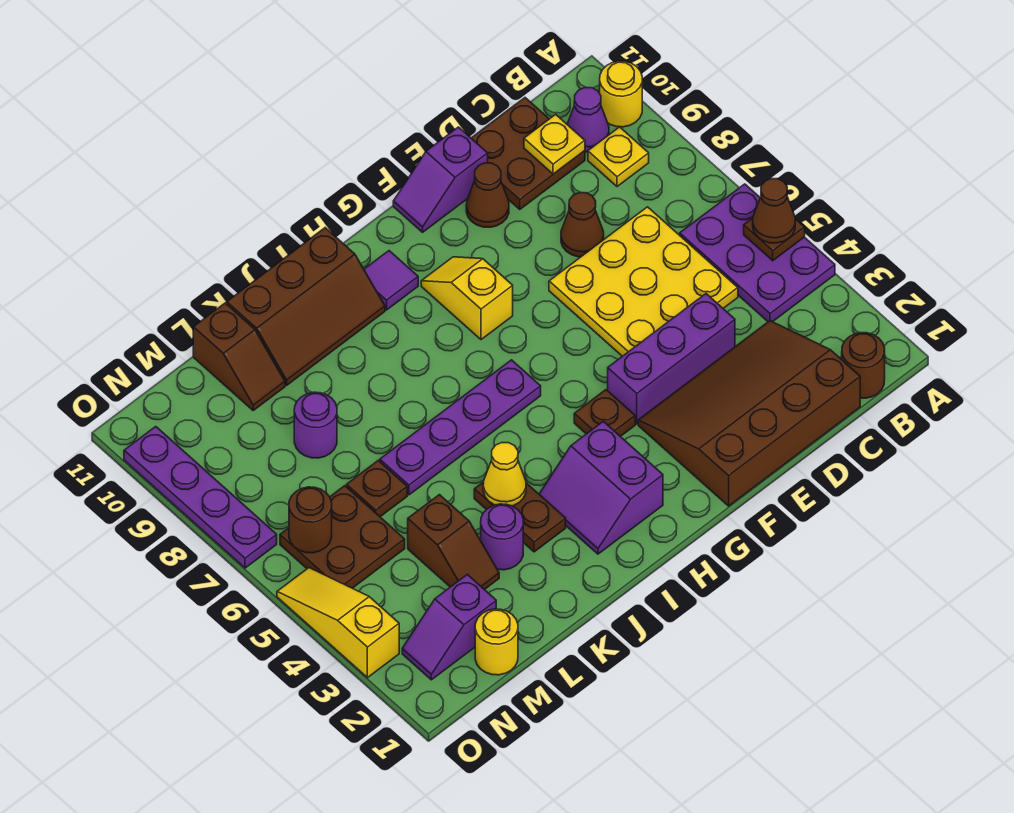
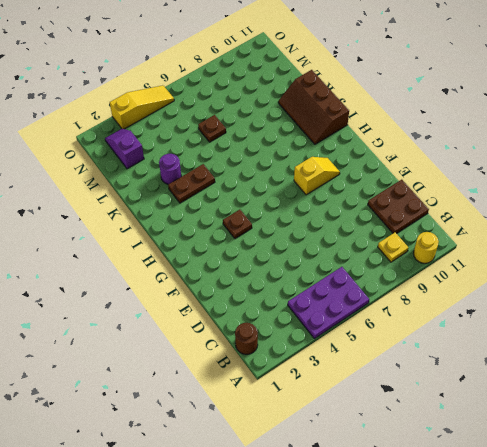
none -> purple 1x1 cone [567,88,609,152]
none -> brown 3x4 slope [638,321,860,506]
none -> yellow 3x3 plate [549,207,738,356]
none -> purple 1x3 brick [608,294,735,424]

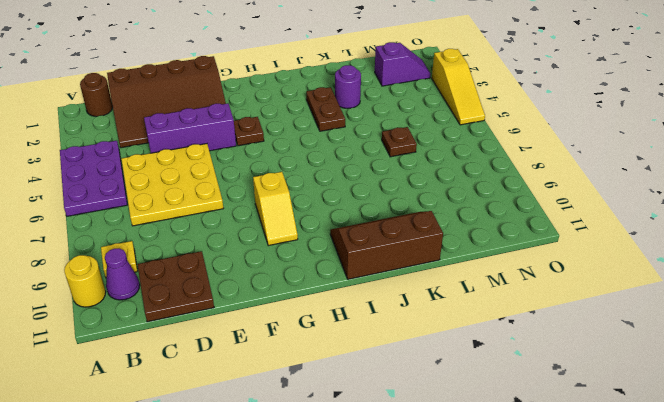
none -> brown 1x1 cone [561,193,604,257]
none -> brown 1x1 cone [466,163,509,227]
none -> purple 1x2 slope [393,127,488,232]
none -> purple 2x2 slope [539,421,663,554]

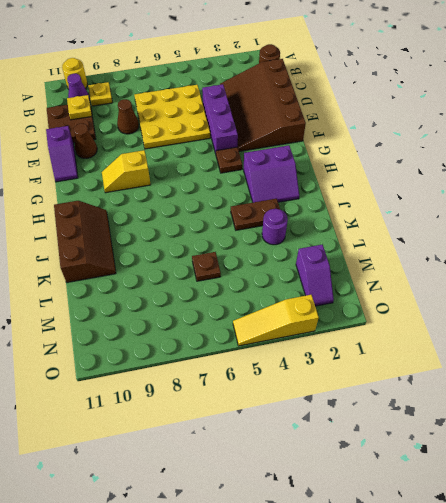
none -> purple 2x3 plate [680,184,835,322]
none -> purple 1x4 plate [380,360,541,495]
none -> purple 1x1 tile [364,251,418,310]
none -> brown 1x2 slope [408,495,499,590]

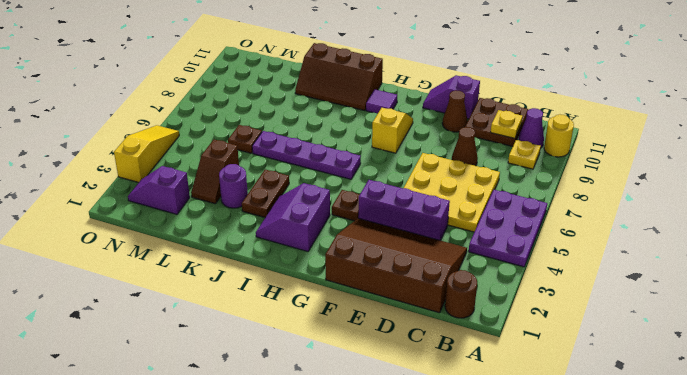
none -> purple 1x1 round brick [294,392,337,458]
none -> brown 1x2 slope [193,303,285,410]
none -> yellow 1x1 round brick [475,609,518,675]
none -> brown 2x2 plate [280,486,405,588]

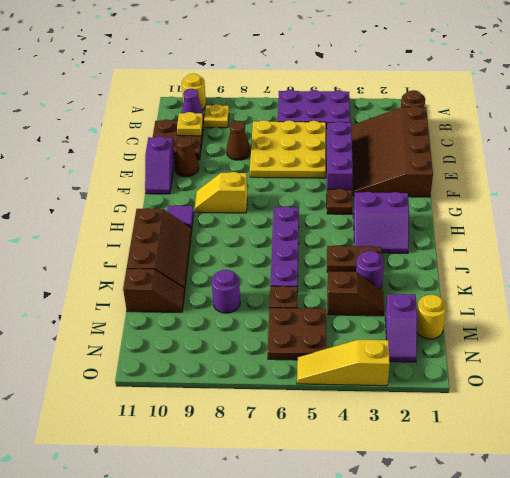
none -> purple 1x4 plate [124,427,277,568]
none -> brown 1x1 plate [744,218,805,261]
none -> yellow 1x1 cone [483,443,526,506]
none -> brown 1x1 round brick [289,487,332,553]

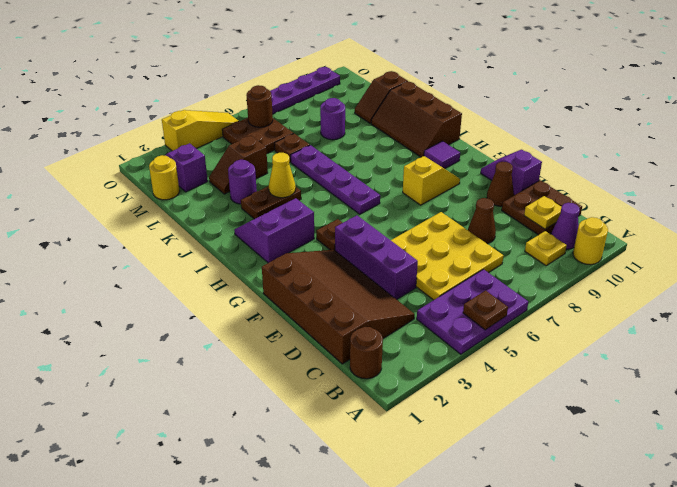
none -> brown 1x1 cone [753,179,795,243]

